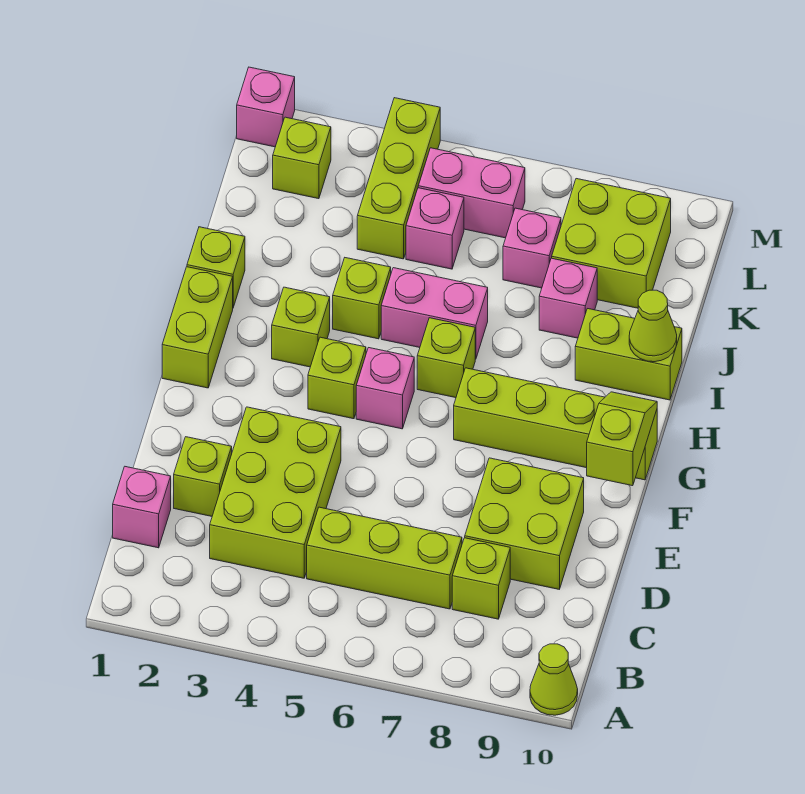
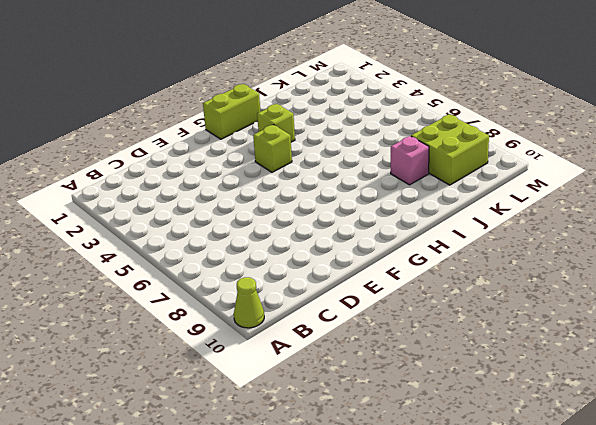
none -> pink 1x1 brick [113,467,171,548]
none -> lime 2x3 brick [210,407,341,578]
none -> lime 1x3 brick [307,507,462,609]

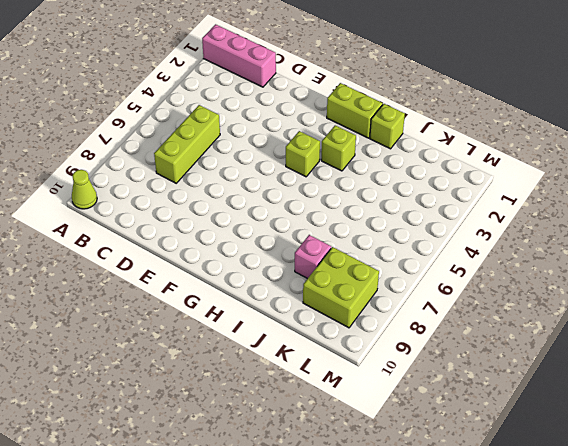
pink 1x3 brick [202,24,276,87] -> pink 1x1 brick [113,467,171,548]
none -> lime 2x3 brick [210,407,341,578]
none -> lime 1x1 brick [452,538,510,619]
none -> lime 1x1 brick [174,437,232,516]

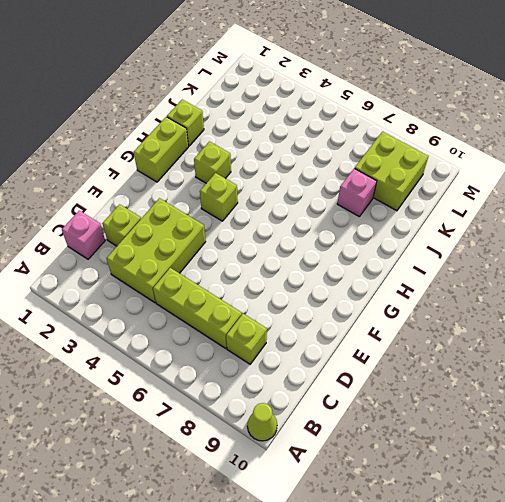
none -> lime 2x2 brick [465,458,584,589]
none -> pink 1x1 brick [356,348,414,429]
none -> lime 1x4 brick [454,368,657,480]

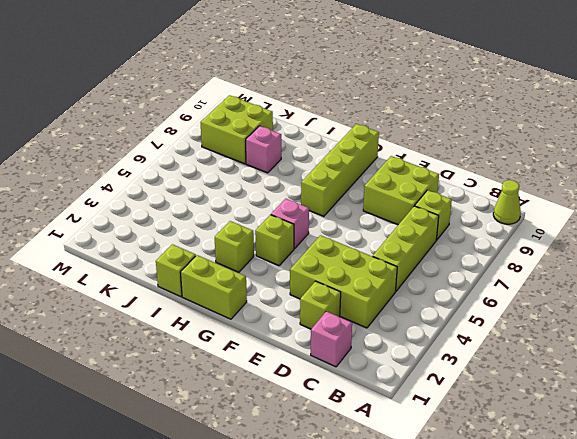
none -> lime 1x1 brick [417,318,475,398]
none -> lime 1x1 brick [333,258,391,339]
none -> pink 1x2 brick [381,268,488,359]

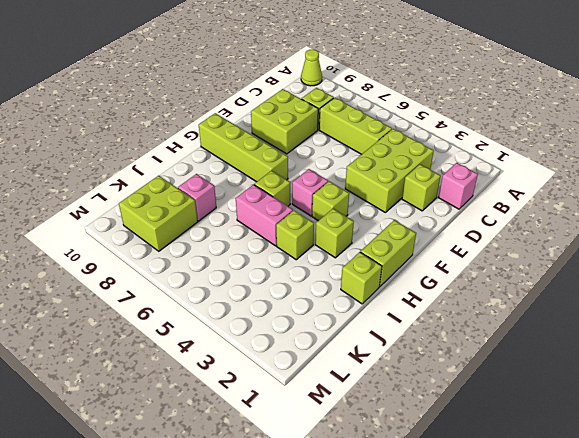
none -> lime 1x2 brick [575,309,682,400]
none -> lime 1x3 brick [357,98,440,259]
none -> pink 1x1 brick [406,188,464,269]

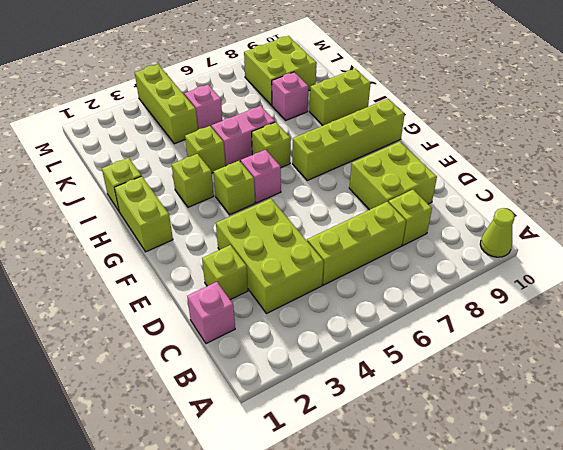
none -> pink 1x1 brick [503,208,561,288]
none -> lime 1x1 brick [273,117,331,199]
none -> pink 1x2 brick [418,148,525,238]

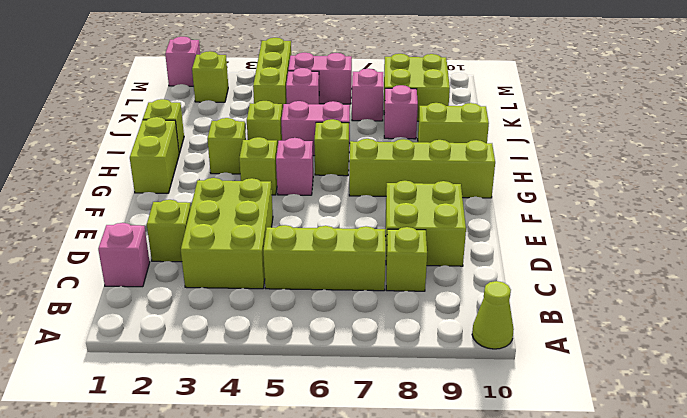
none -> lime 1x2 slope [587,392,657,486]
none -> lime 1x1 cone [629,290,677,362]

